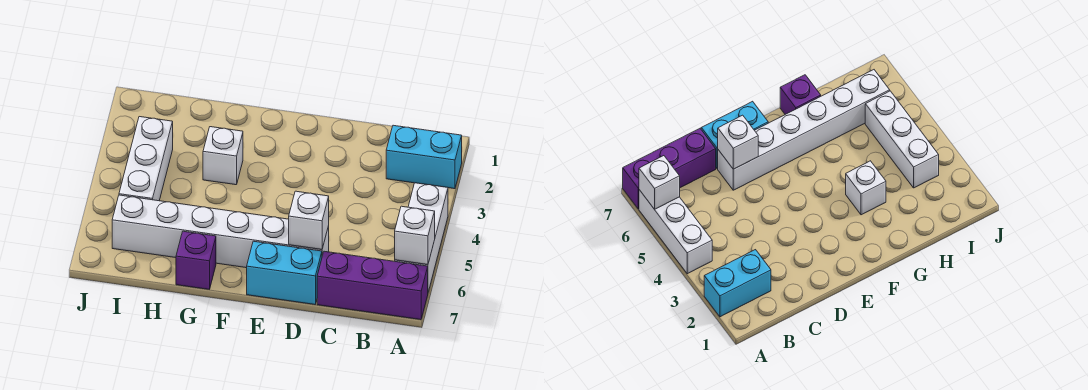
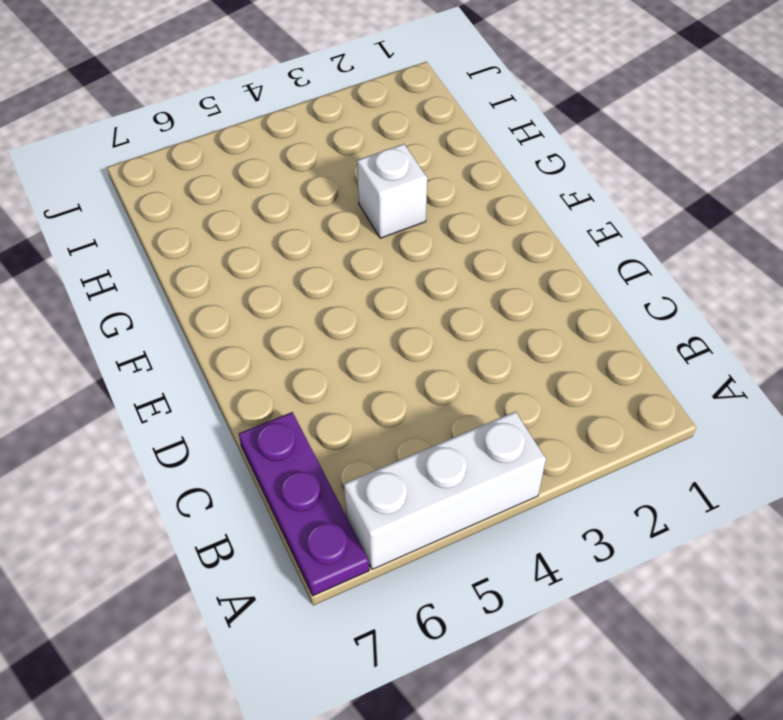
purple 1x3 plate [239,412,369,596] -> purple 1x3 brick [317,251,428,320]
none -> cyan 1x2 brick [386,125,462,189]
none -> white 1x6 brick [112,195,329,268]

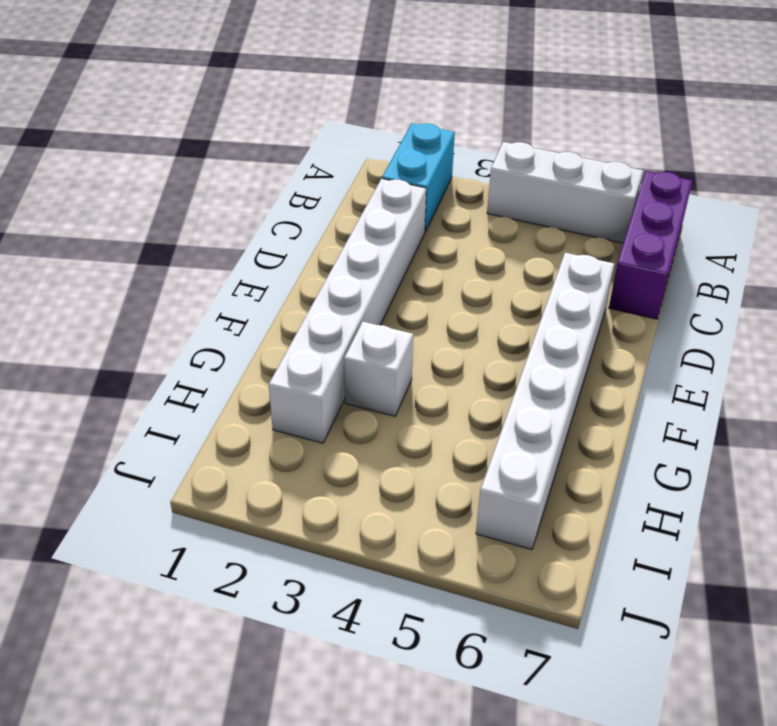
white 1x6 brick [269,179,426,443] -> none
none -> cyan 1x2 brick [247,241,322,304]
none -> purple 1x1 brick [176,231,216,289]

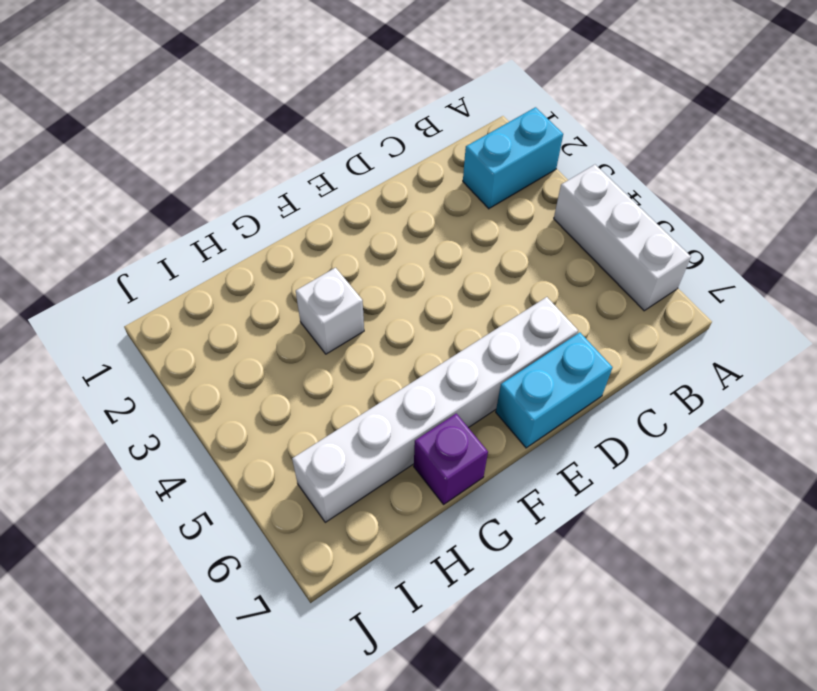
none -> purple 1x3 brick [317,251,428,320]
none -> white 1x3 brick [119,117,173,201]

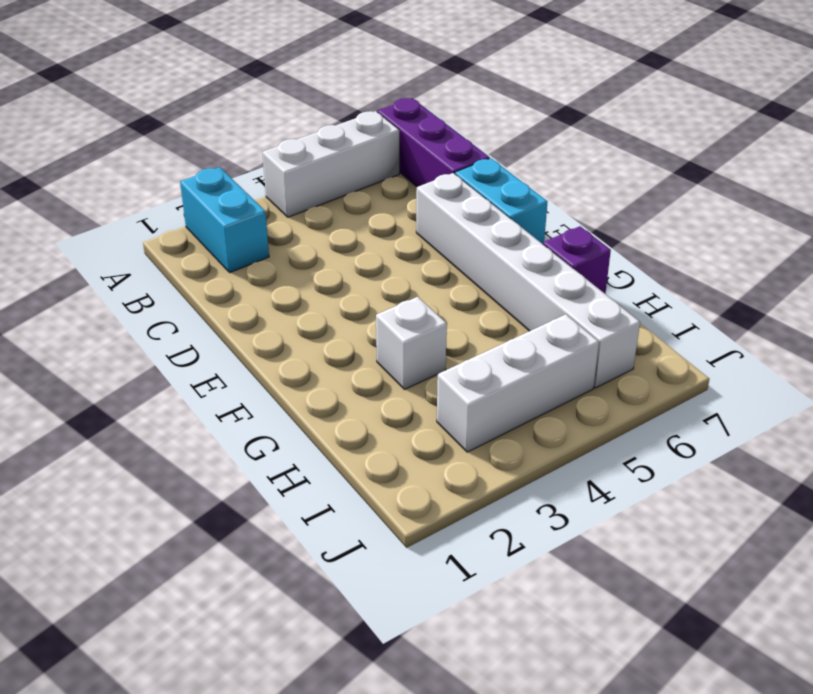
none -> white 1x1 brick [395,206,435,265]
none -> white 1x1 brick [289,191,329,249]

